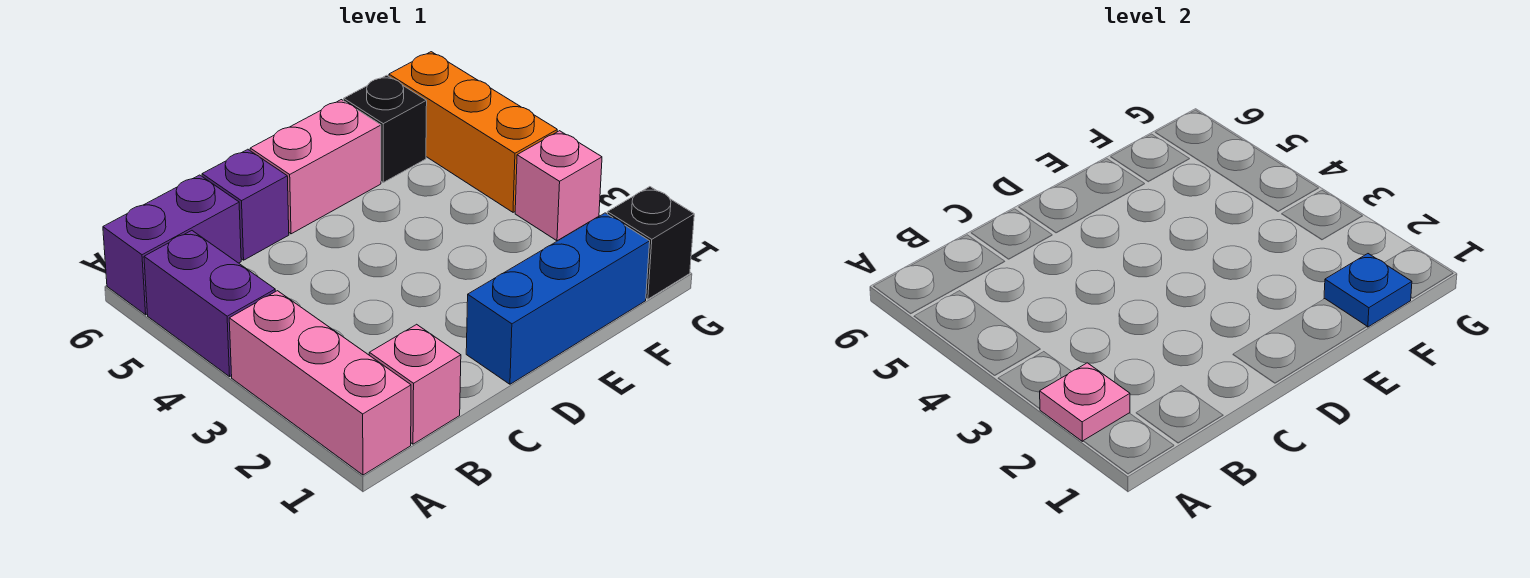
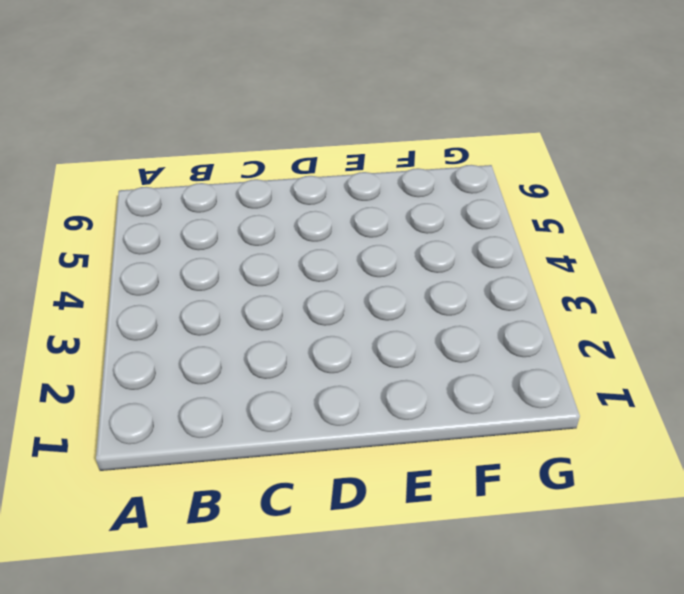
none -> pink 1x3 brick [229,291,411,475]
none -> purple 1x2 brick [144,231,275,377]
none -> purple 1x2 brick [103,175,241,315]

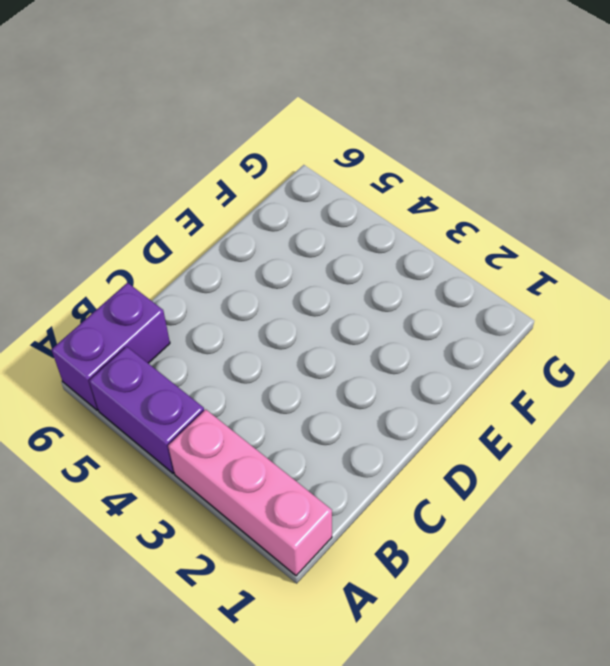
none -> pink 1x1 brick [369,324,461,444]
none -> purple 1x1 brick [202,149,289,260]
none -> blue 1x3 brick [466,213,650,384]

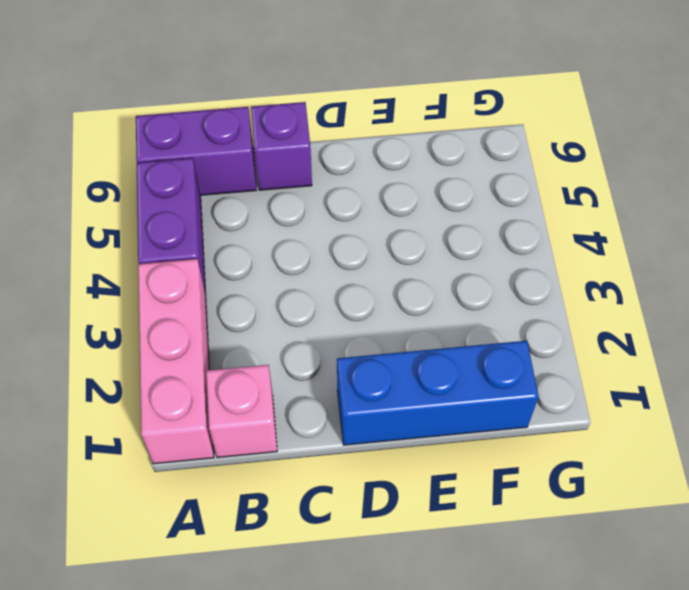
none -> pink 1x2 brick [250,100,381,234]
none -> black 1x1 brick [344,75,427,182]
none -> black 1x1 brick [607,187,694,299]

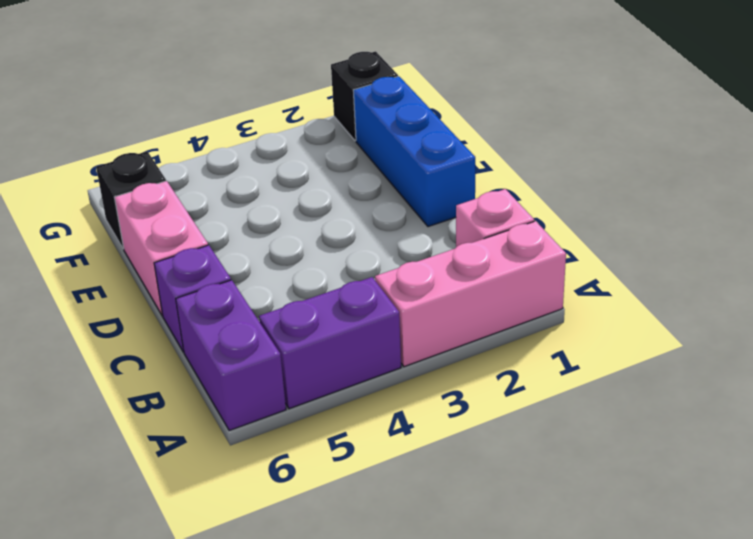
none -> pink 1x1 brick [515,131,602,241]
none -> orange 1x3 brick [389,52,557,212]
none -> pink 1x1 plate [1040,363,1130,441]

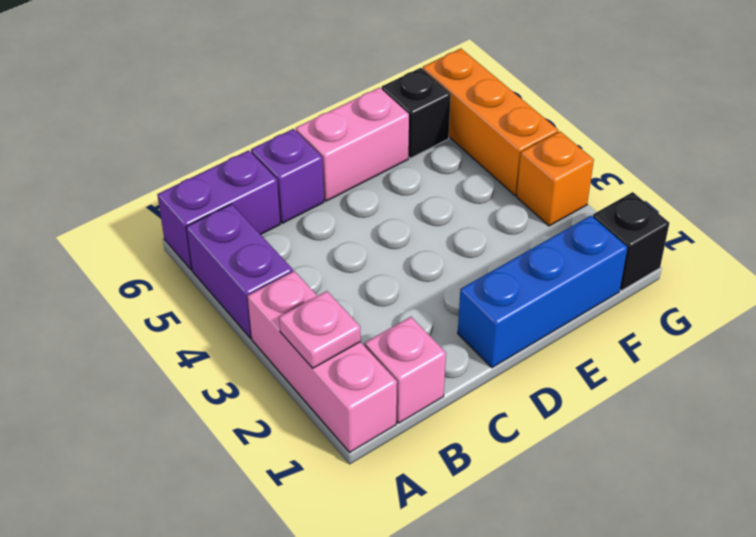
orange 1x1 brick [517,131,594,226] -> pink 1x1 brick [515,131,602,241]
none -> blue 1x1 plate [1324,254,1412,327]

